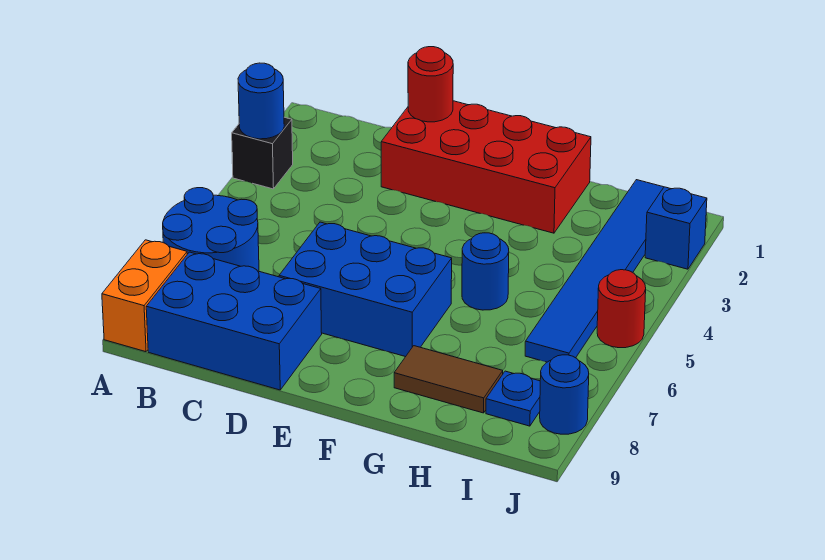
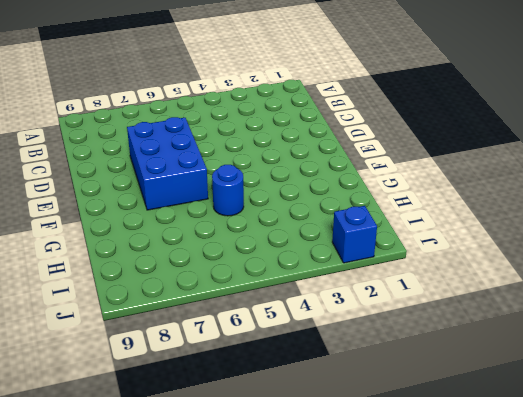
none -> black 1x1 brick [232,117,293,189]
none -> blue 2x2 round brick [163,188,259,271]
none -> orange 1x2 brick [102,240,187,352]

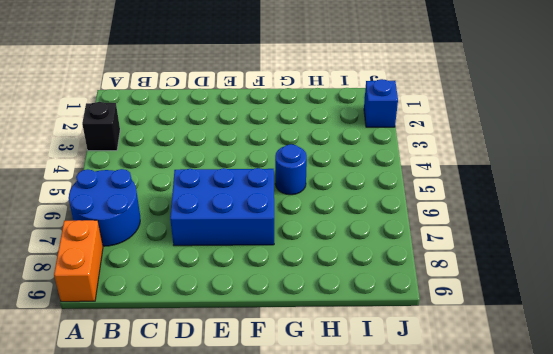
none -> blue 2x3 brick [146,252,322,390]
none -> red 2x4 brick [381,101,591,233]
none -> brown 1x2 tile [394,346,503,413]

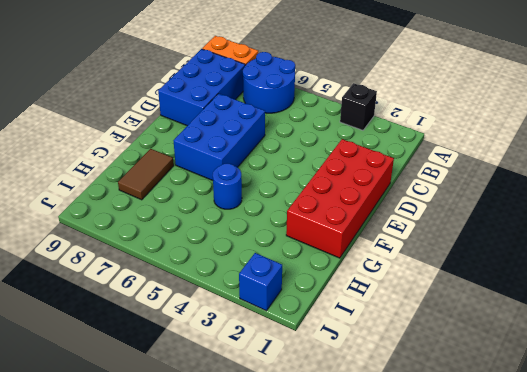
none -> blue 1x6 tile [525,180,664,362]
none -> blue 1x1 plate [486,371,540,426]
none -> red 1x1 round brick [597,270,646,348]

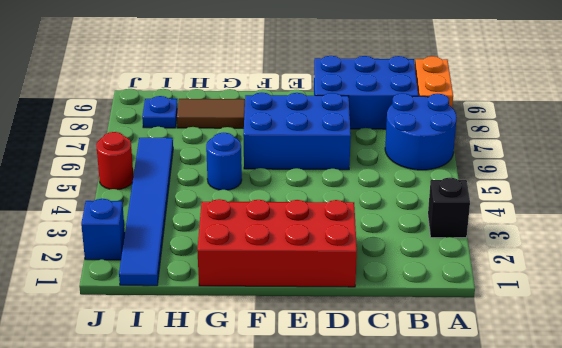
none -> blue 1x1 round brick [540,355,589,434]
none -> blue 1x1 round brick [238,63,284,139]
none -> red 1x1 round brick [408,47,453,122]

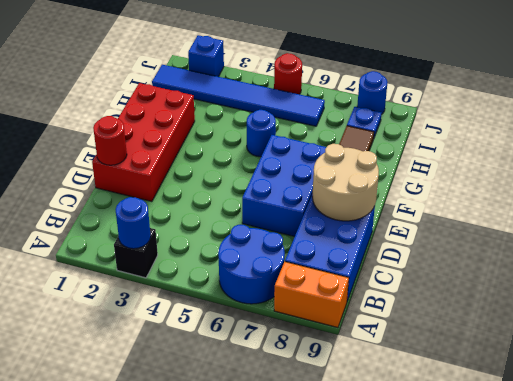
tan 2x2 round brick [312,144,379,221] -> none

